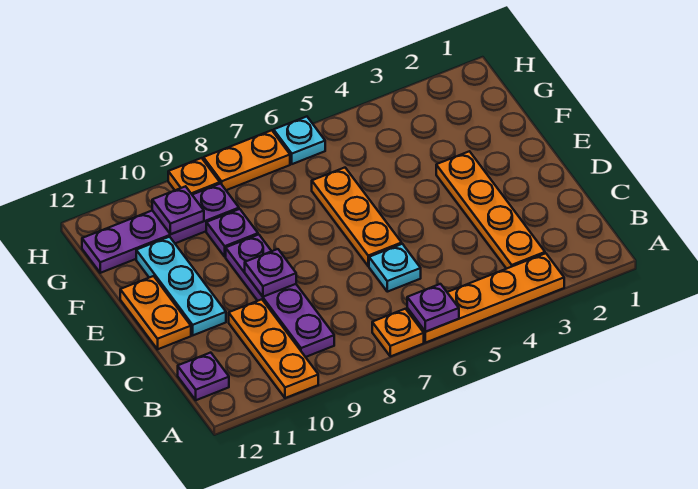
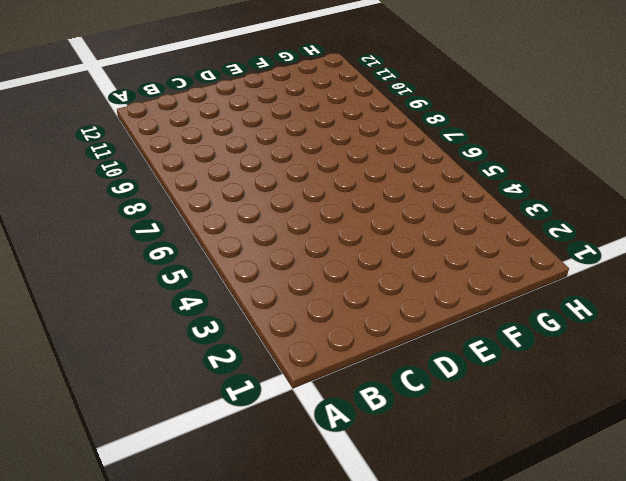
none -> orange 1x4 plate [407,253,564,343]
none -> orange 1x1 plate [372,309,424,356]
none -> orange 1x3 plate [229,299,318,398]

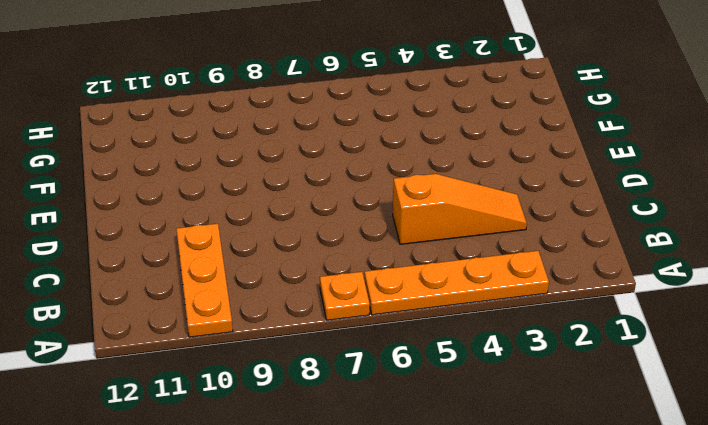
orange 1x3 slope [393,174,527,244] -> orange 1x4 plate [436,151,545,269]
none -> purple 1x4 plate [226,235,334,357]
none -> purple 1x1 plate [178,353,229,400]
none -> cyan 1x1 plate [369,244,421,292]

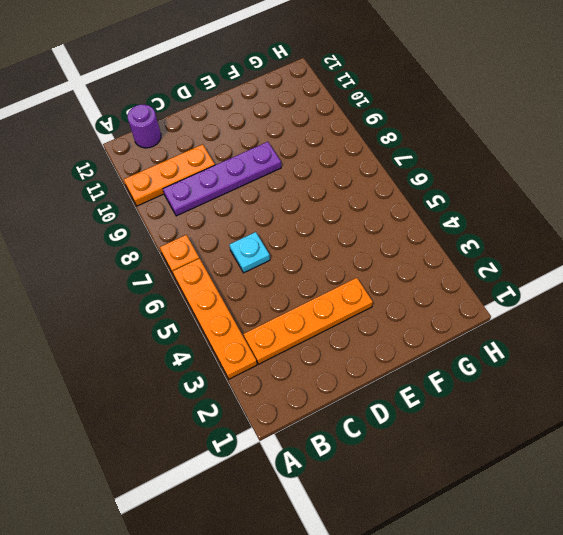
purple 1x1 round brick [127,104,161,148] -> purple 1x1 plate [178,353,229,400]
none -> orange 1x3 plate [312,168,402,266]
none -> cyan 1x3 plate [136,237,226,335]
none -> orange 1x2 plate [120,276,191,349]

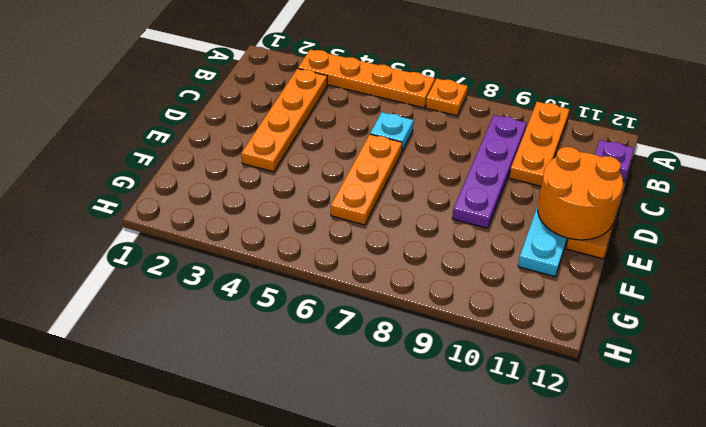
orange 2x2 round brick [538,147,623,240] -> none
none -> purple 1x1 plate [206,209,258,257]
none -> purple 1x4 plate [82,183,239,273]
none -> cyan 1x1 plate [274,117,325,164]

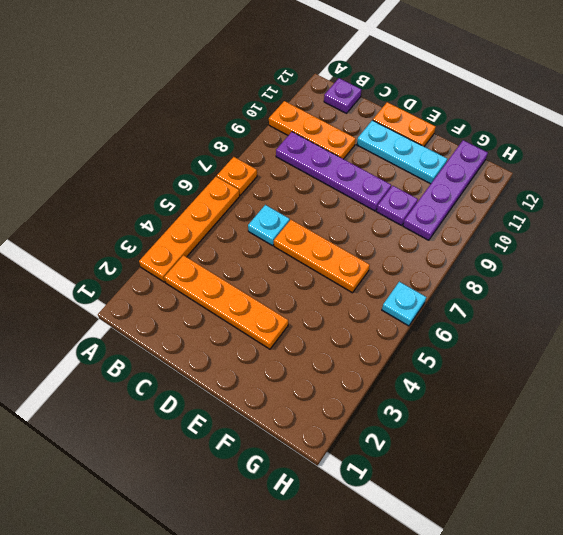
none -> orange 1x2 plate [203,130,290,190]
none -> orange 1x1 plate [168,158,220,195]
none -> purple 1x1 plate [407,284,459,332]

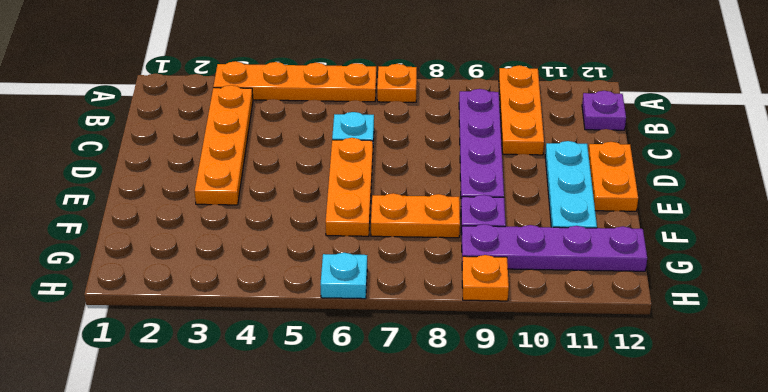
orange 1x2 plate [371,193,460,238] -> orange 1x2 plate moved to [203,130,290,190]
none -> purple 1x1 plate [407,284,459,332]
none -> purple 1x1 plate [245,249,296,297]
none -> purple 1x1 plate [152,186,204,234]

